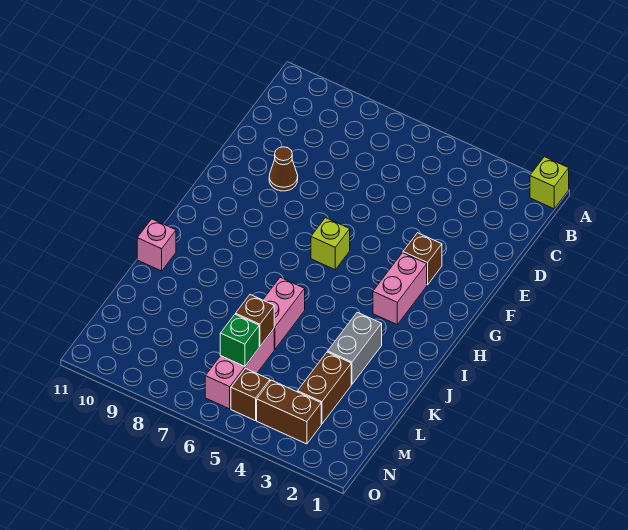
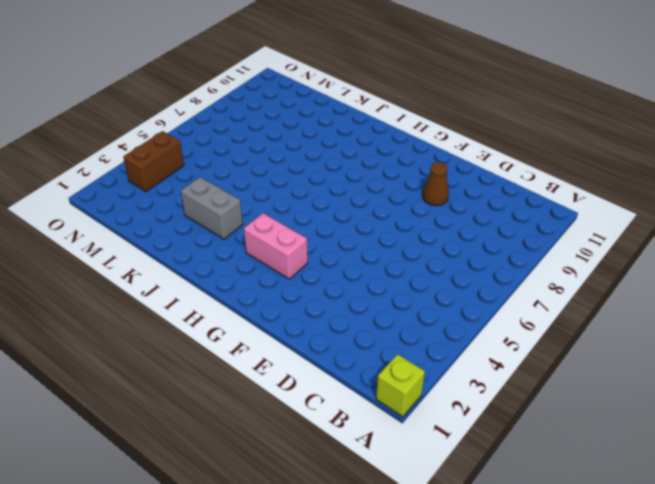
none -> brown 1x1 brick [403,233,442,285]
none -> lime 1x1 brick [311,218,350,270]
none -> pink 1x2 brick [263,277,305,349]

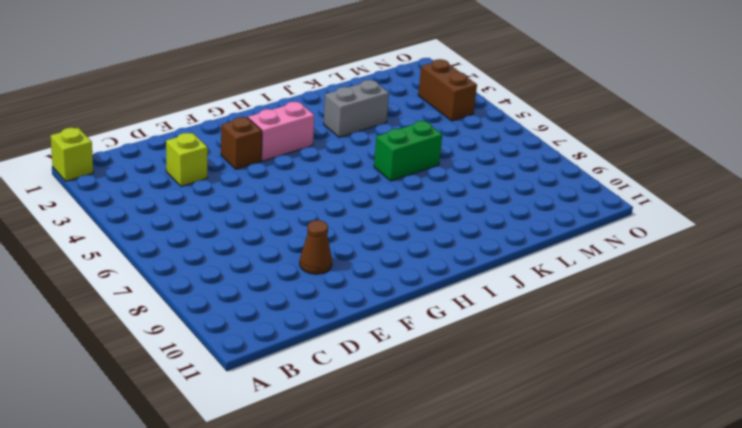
lime 1x1 brick [166,133,208,186] -> lime 1x1 brick moved to [311,218,350,270]
green 1x2 brick [374,121,442,181] -> pink 1x2 brick [263,277,305,349]
none -> pink 1x1 brick [137,219,176,271]
none -> brown 1x2 brick [298,352,351,424]
none -> pink 1x3 brick [205,329,274,409]

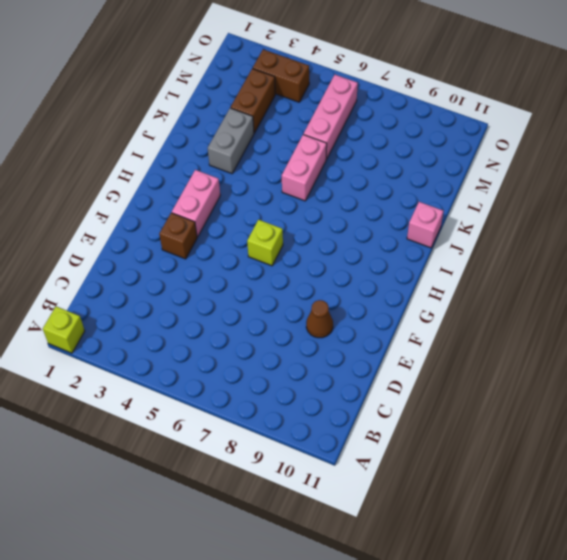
none -> brown 1x1 brick [231,369,270,421]
none -> brown 1x1 brick [236,295,274,347]
none -> green 1x1 brick [220,314,259,366]

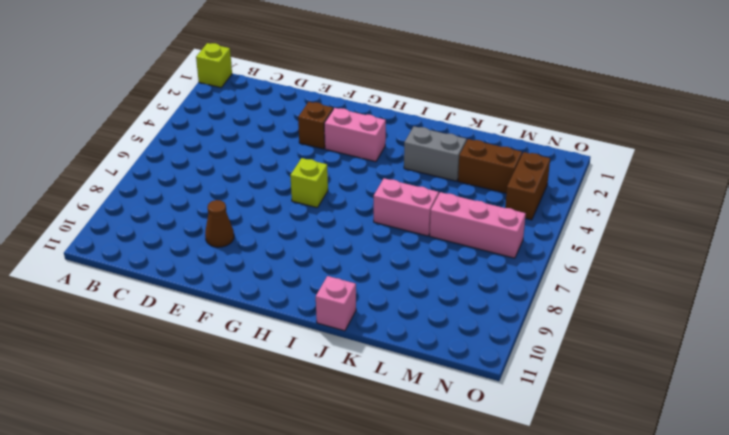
none -> brown 1x1 brick [231,369,270,421]
none -> brown 1x1 brick [236,295,274,347]
none -> green 1x1 brick [220,314,259,366]

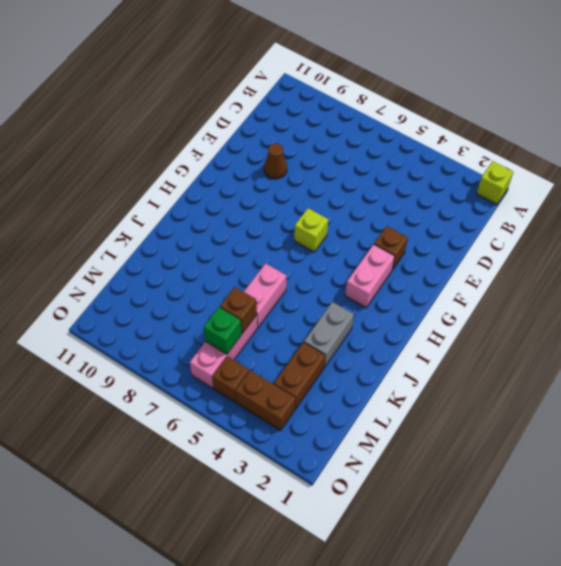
none -> pink 1x1 brick [137,219,176,271]

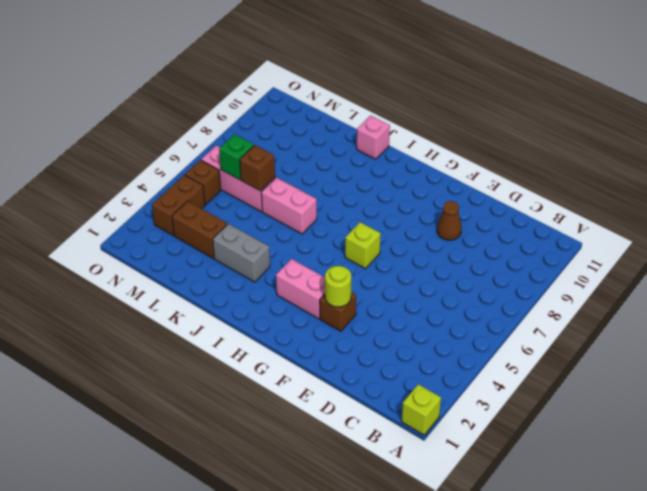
lime 1x1 round brick [325,266,351,307] -> none

